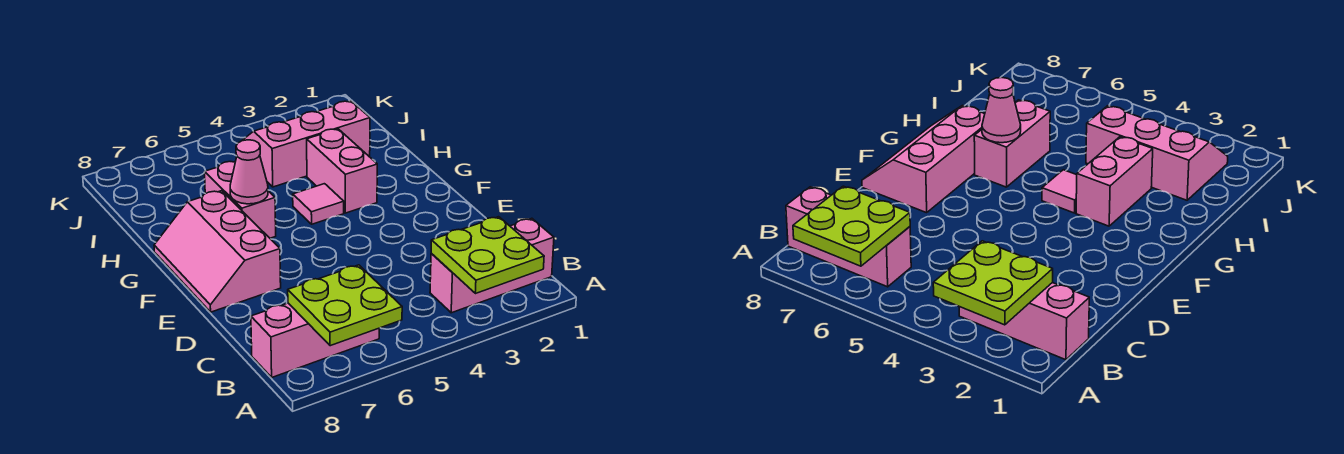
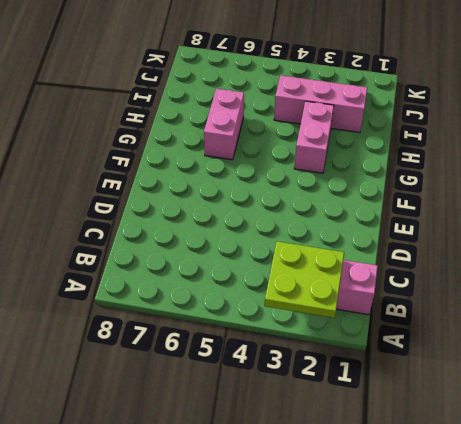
none -> pink 1x3 brick [251,303,379,377]
none -> pink 2x3 slope [154,191,281,312]

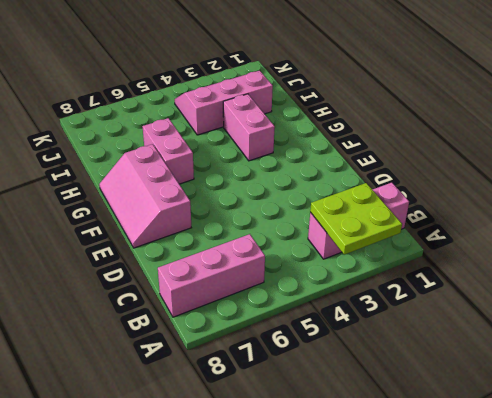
none -> pink 1x1 tile [293,184,344,224]
none -> lime 2x2 plate [288,265,402,346]

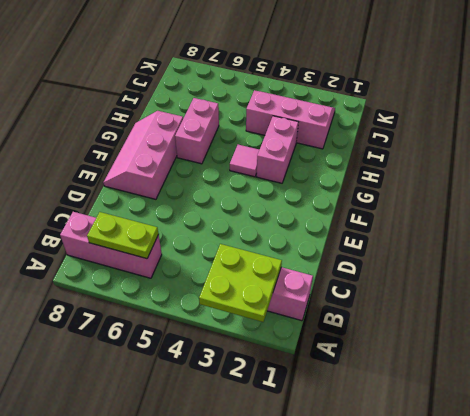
lime 1x2 plate [87,212,159,259] -> lime 2x2 plate [288,265,402,346]
none -> pink 1x1 cone [230,140,268,204]

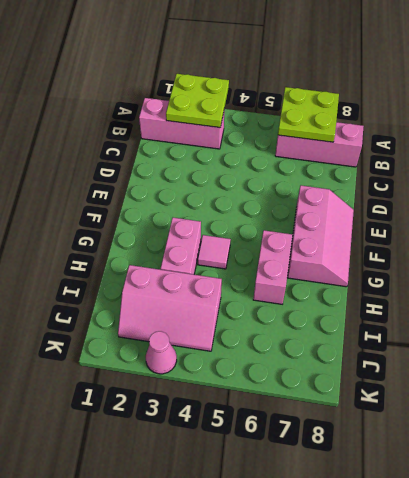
pink 1x1 cone [146,331,177,374] -> pink 1x1 cone moved to [230,140,268,204]

